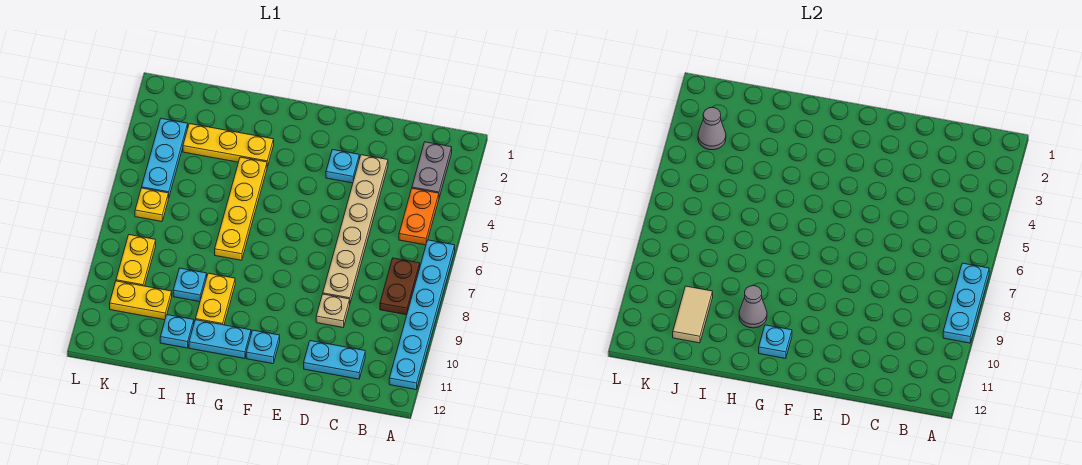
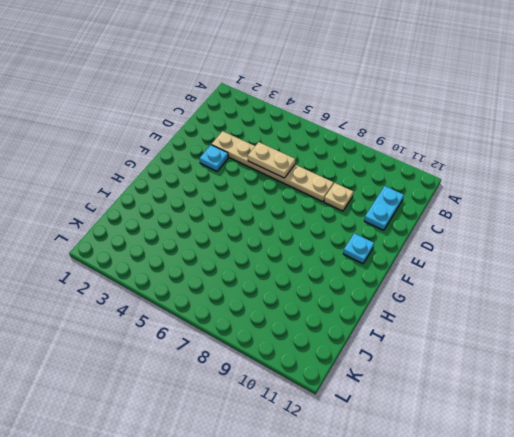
tan 1x2 plate [248,142,295,178] -> none
none -> cyan 1x6 plate [389,240,455,390]
none -> grey 1x2 plate [412,142,452,197]
none -> orange 1x2 plate [399,188,439,245]

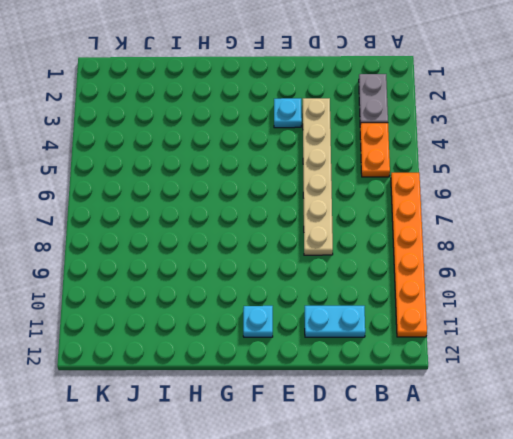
orange 1x6 plate [391,173,427,337] -> cyan 1x6 plate [389,240,455,390]
none -> brown 1x2 plate [380,258,420,315]
none -> tan 1x1 plate [316,294,350,328]
none -> cyan 1x2 plate [189,320,251,359]

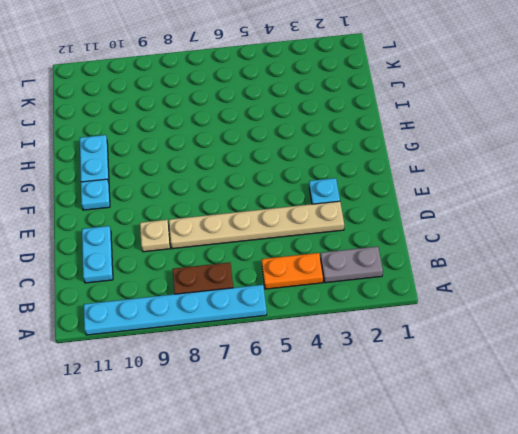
none -> yellow 1x3 plate [183,124,274,167]
none -> yellow 1x4 plate [215,157,267,260]
none -> yellow 1x2 plate [195,273,235,325]

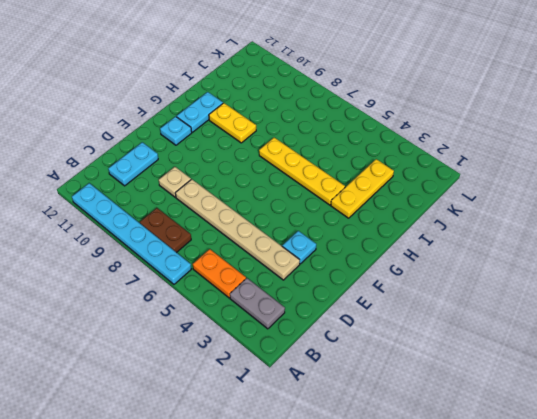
none -> cyan 1x1 plate [173,268,207,302]
none -> cyan 1x1 plate [160,315,194,348]
none -> yellow 1x2 plate [110,281,172,320]

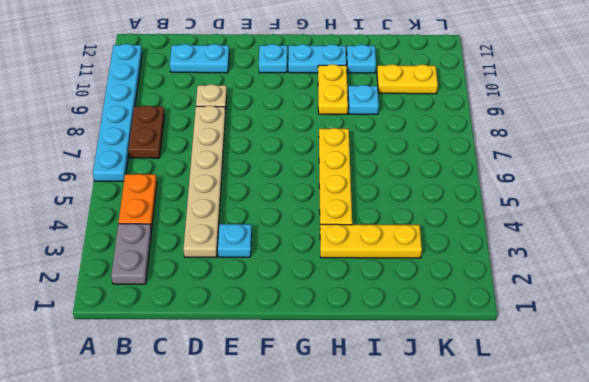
none -> cyan 1x3 plate [142,119,188,198]
none -> yellow 1x1 plate [135,188,168,222]
none -> yellow 1x2 plate [116,235,156,286]

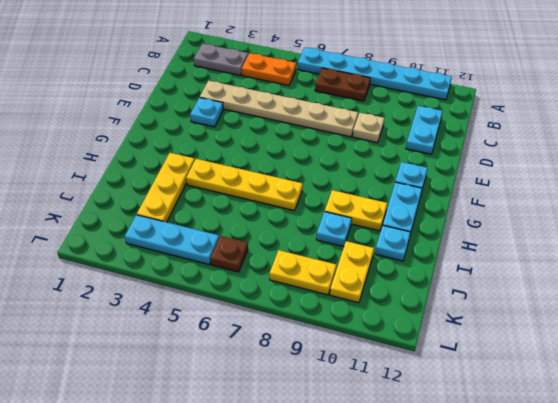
brown 1x1 plate [210,236,248,272] -> yellow 1x1 plate [135,188,168,222]
none -> cyan 1x3 plate [943,263,989,343]
none -> cyan 1x1 plate [759,325,792,359]
none -> grey 1x1 cone [739,286,767,328]

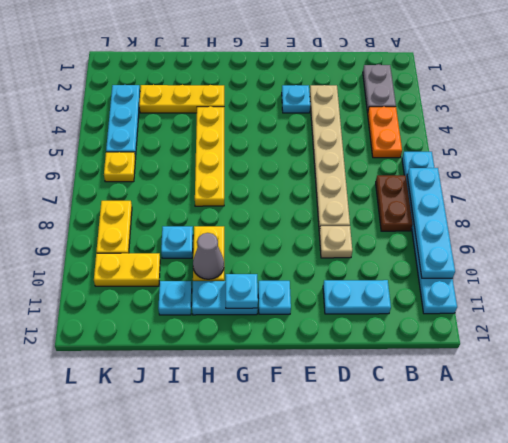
cyan 1x4 plate [407,168,455,278] -> cyan 1x3 plate [943,263,989,343]
none -> tan 1x2 tile [673,286,713,343]
none -> grey 1x1 cone [698,108,726,150]

